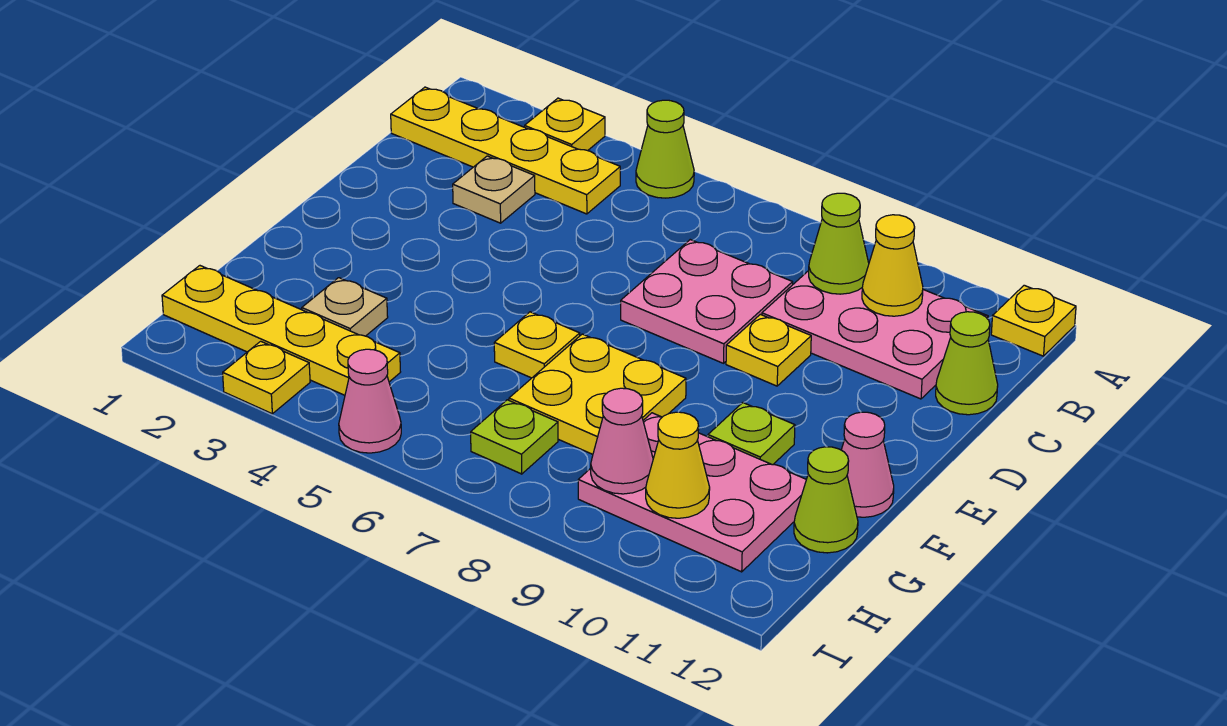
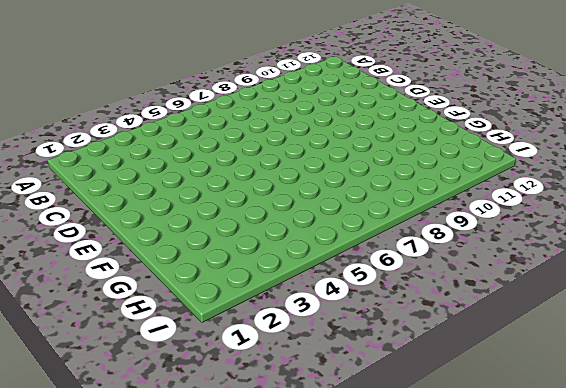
none -> yellow 1x1 plate [525,98,605,151]
none -> lime 1x1 cone [636,100,694,198]
none -> yellow 1x1 plate [991,285,1076,356]

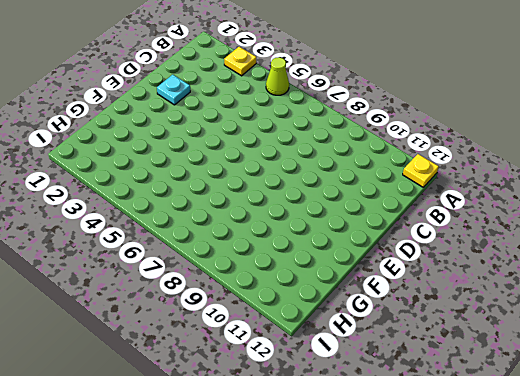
cyan 1x1 plate [157,75,190,105] -> none
none -> yellow 1x4 plate [391,87,620,214]
none -> pink 2x3 plate [762,271,988,399]
none -> tan 1x1 plate [453,156,535,223]

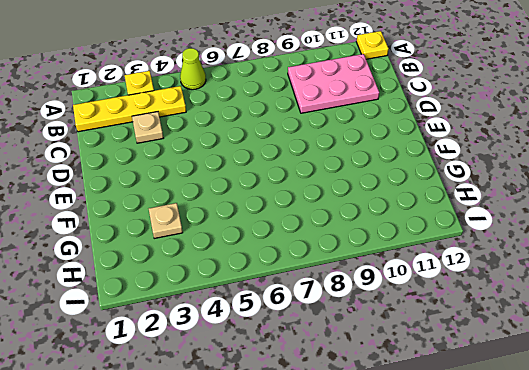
none -> pink 2x2 plate [621,240,793,363]
none -> lime 1x1 cone [936,312,998,415]
none -> yellow 1x1 plate [726,314,811,386]

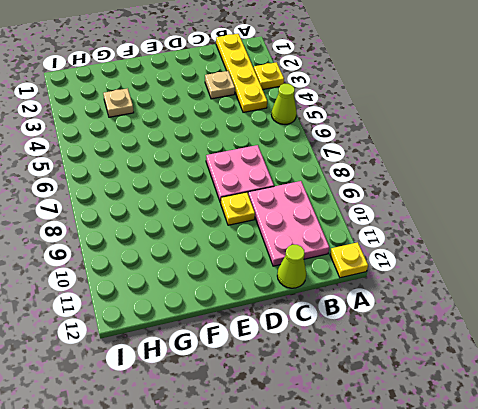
none -> yellow 1x1 plate [494,312,580,378]
none -> yellow 2x2 plate [509,334,686,454]
none -> lime 1x1 plate [708,403,795,465]

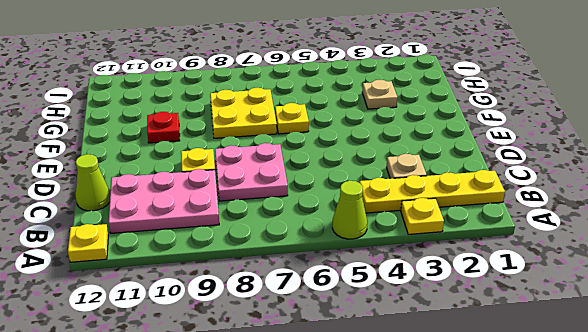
red 1x1 plate [147,112,180,143] -> lime 1x1 plate [708,403,795,465]
none -> pink 1x1 cone [841,412,894,517]
none -> pink 2x3 plate [578,413,806,572]
none -> lime 1x1 cone [794,447,858,553]

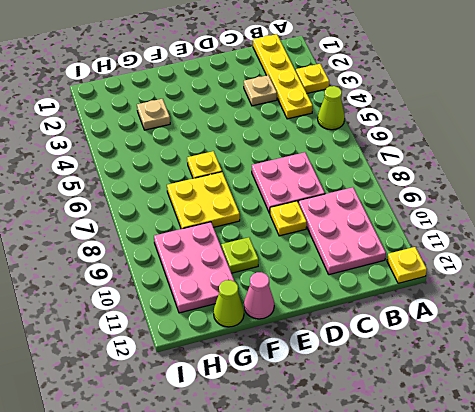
none -> lime 1x1 cone [936,312,998,415]
none -> yellow 1x4 plate [162,266,400,395]
none -> lime 1x1 plate [471,400,558,474]

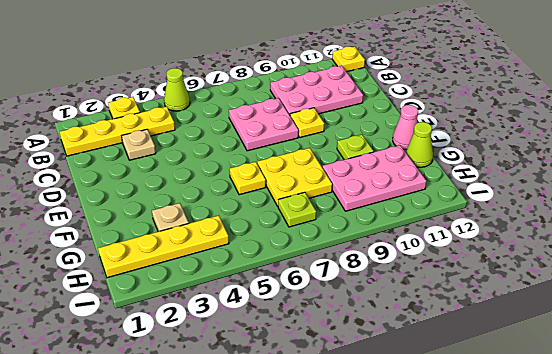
none -> lime 1x1 cone [936,312,998,415]
none -> yellow 1x1 plate [223,341,310,414]
none -> pink 1x1 cone [339,349,401,453]

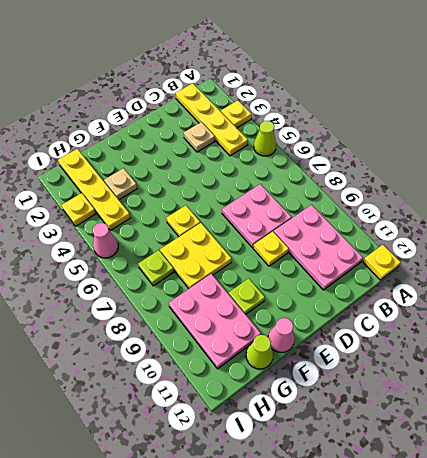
none -> lime 1x1 cone [936,312,998,415]
none -> lime 1x1 cone [809,193,869,294]
none -> yellow 1x1 cone [862,215,923,316]

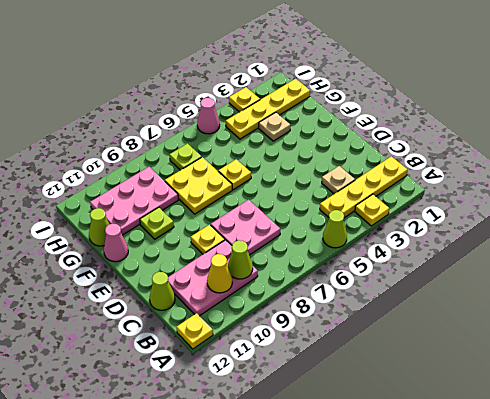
none -> pink 1x1 cone [591,388,653,494]
none -> yellow 1x1 cone [646,412,710,518]

